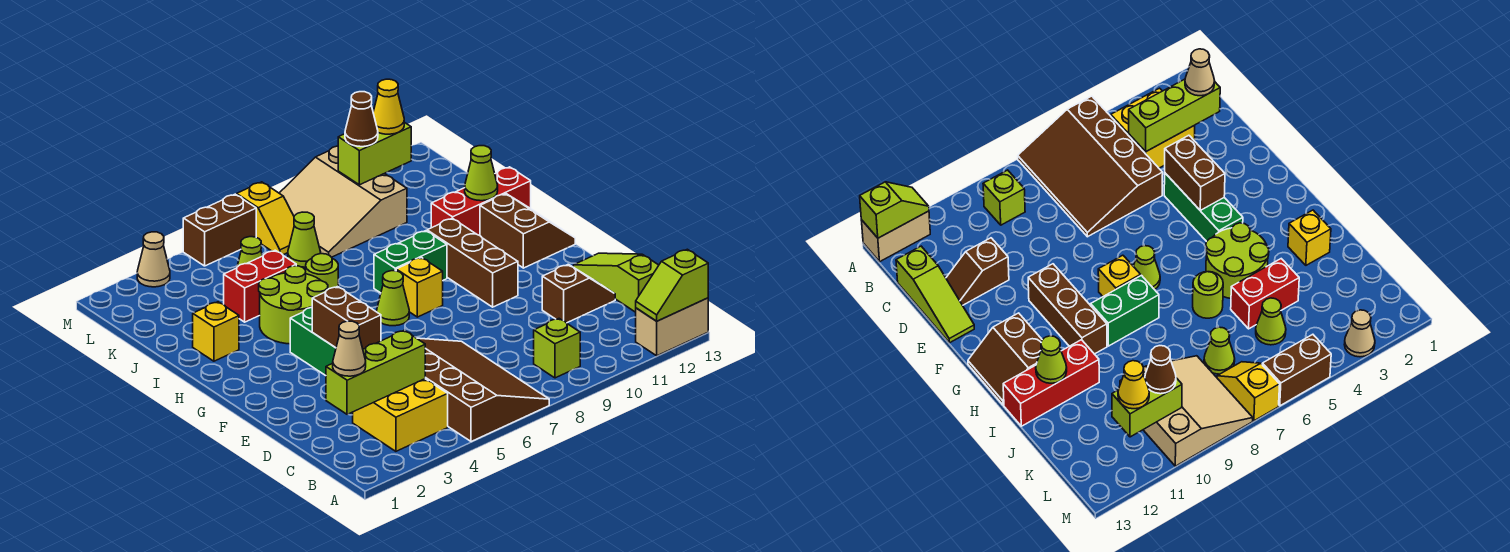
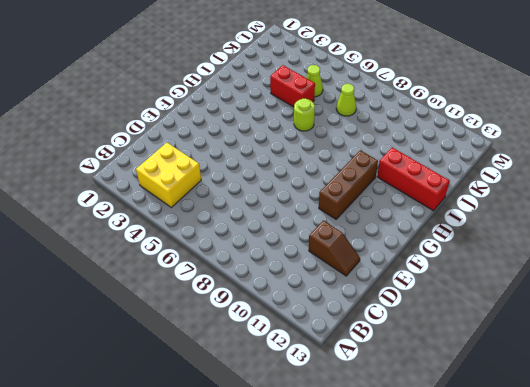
none -> brown 3x4 slope [417,338,549,442]
none -> tan 1x2 brick [636,298,708,356]
none -> lime 1x1 brick [534,319,580,378]
none -> lime 1x3 slope [573,253,659,312]

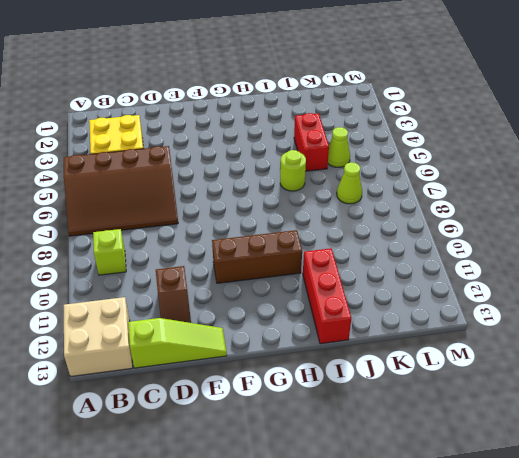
tan 2x2 brick [64,297,133,376] -> tan 1x2 brick [636,298,708,356]
none -> green 1x3 brick [290,307,336,376]
none -> lime 1x1 cone [377,271,409,326]
none -> yellow 1x1 brick [396,258,443,317]
none -> brown 2x2 slope [480,194,575,268]

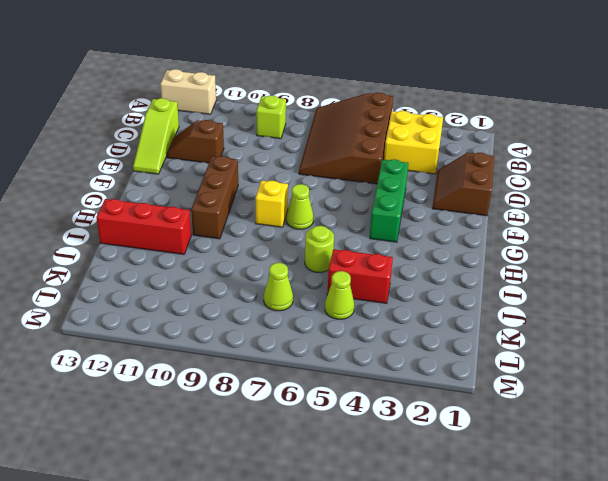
brown 2x2 slope [432,153,494,216] -> brown 2x2 slope moved to [480,194,575,268]
none -> lime 2x2 round brick [259,266,328,344]
none -> green 1x2 brick [374,231,447,293]
none -> yellow 1x1 brick [193,302,239,361]
none -> tan 3x3 slope [279,146,407,257]

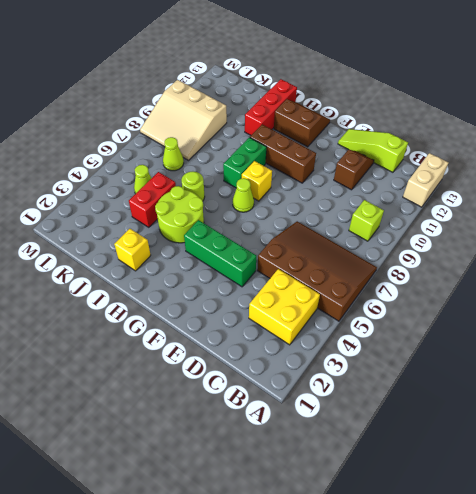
none -> yellow 1x2 slope [237,182,294,255]
none -> tan 1x1 cone [137,232,170,287]
none -> brown 1x2 brick [183,194,256,266]
none -> lime 1x2 slope [636,249,708,321]

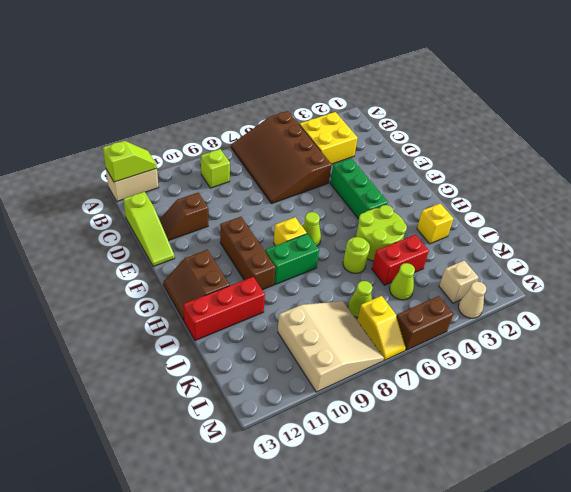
tan 1x1 brick [439,261,478,303] -> none
yellow 1x2 slope [357,296,406,360] -> yellow 1x2 slope turned to [237,182,294,255]
none -> lime 1x3 brick [326,330,425,414]
none -> brown 1x2 brick [312,287,381,349]
none -> lime 1x1 cone [465,146,498,201]
none -> lime 1x2 brick [338,122,411,185]

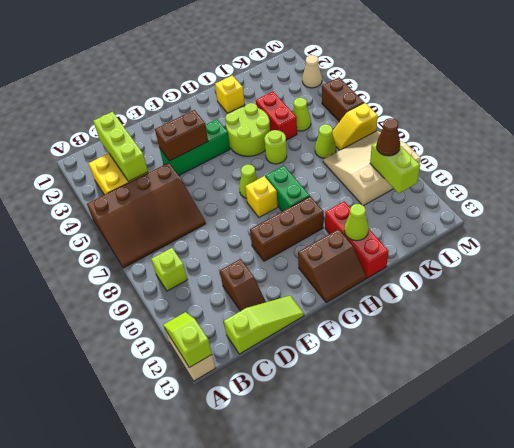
none -> tan 1x1 cone [333,321,366,376]
none -> yellow 1x1 cone [373,79,404,134]

